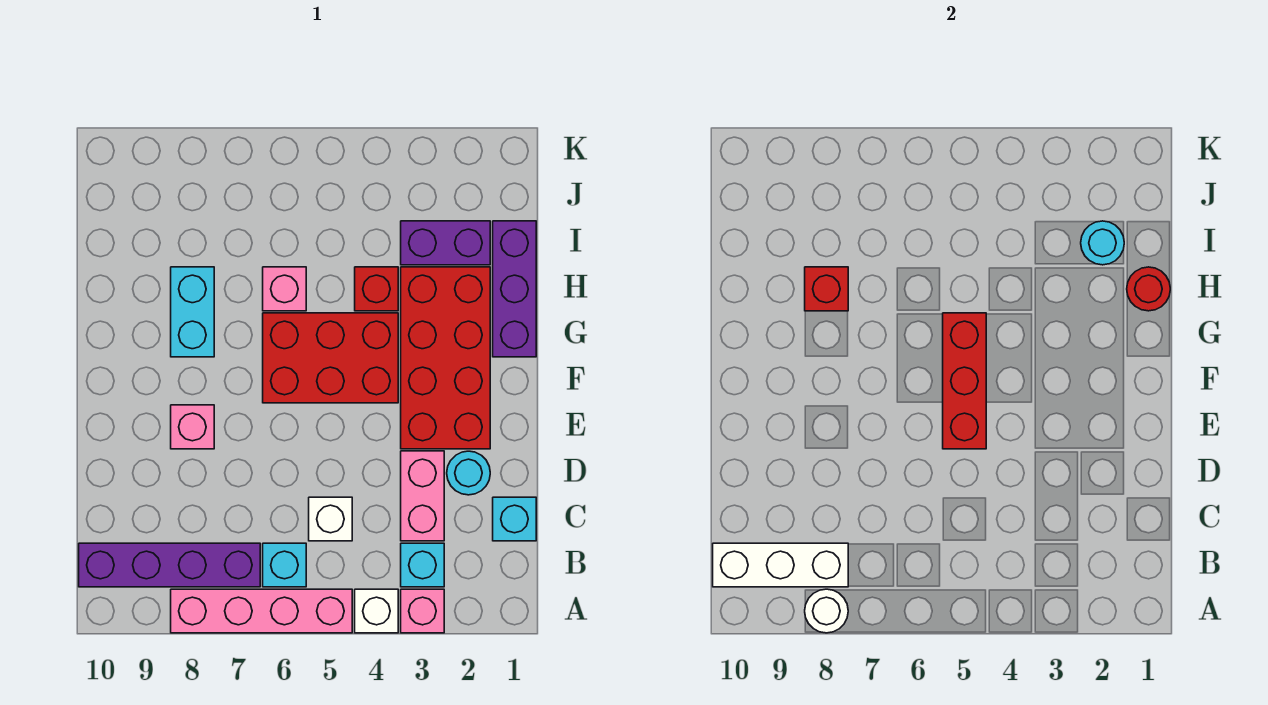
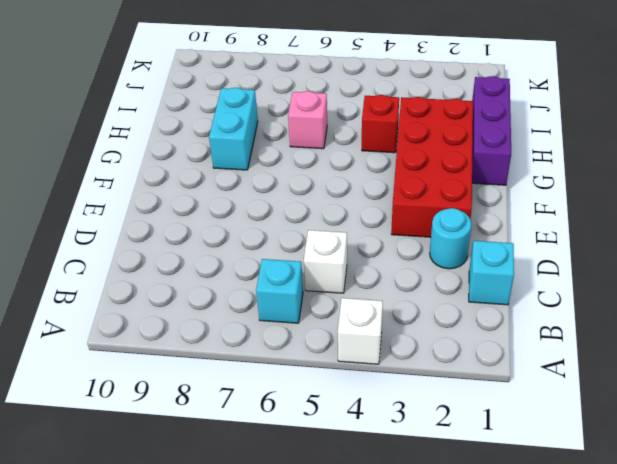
none -> pink 1x1 brick [401,589,444,633]
none -> pink 1x4 brick [171,589,352,633]
none -> cyan 1x1 brick [401,543,444,587]

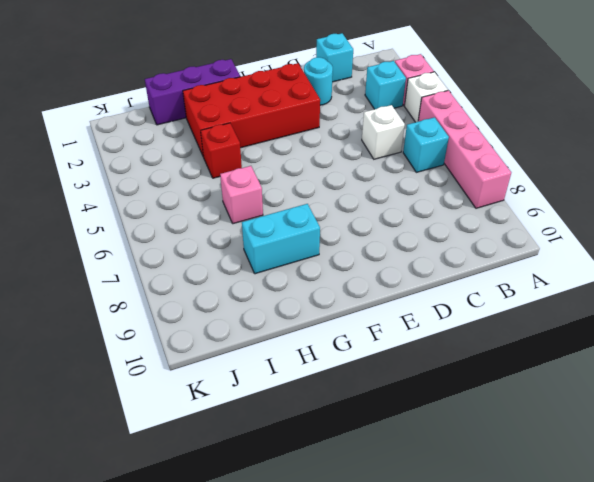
none -> purple 1x4 brick [79,543,260,587]
none -> pink 1x2 brick [401,451,444,541]
none -> pink 1x1 brick [171,405,214,449]

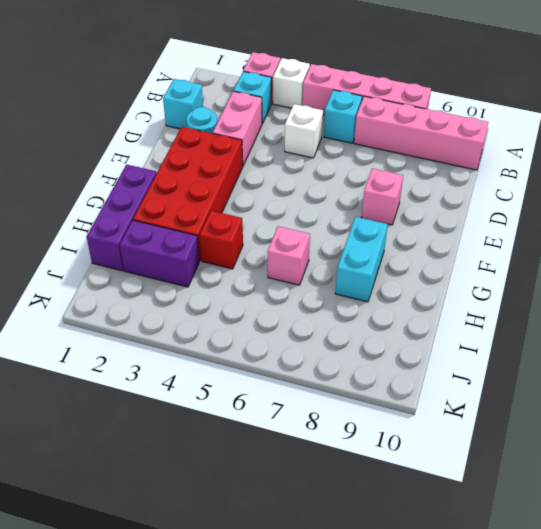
pink 1x4 brick [354,96,488,170] -> purple 1x4 brick [79,543,260,587]
none -> red 2x3 brick [263,313,398,403]
none -> white 1x1 round brick [805,589,848,633]
none -> white 1x3 brick [713,543,848,587]

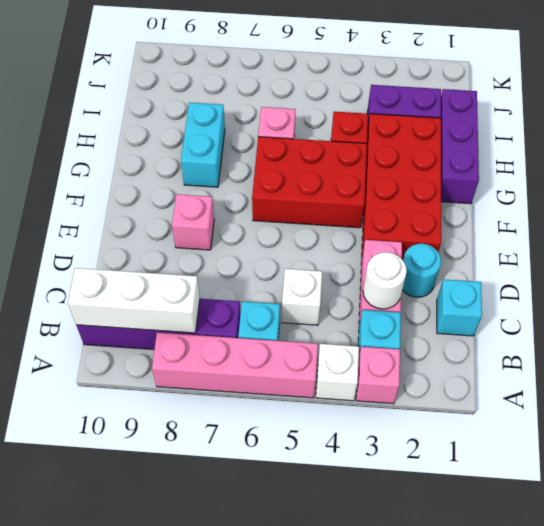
white 1x1 round brick [363,252,407,309] -> white 1x1 round brick moved to [805,589,848,633]
none -> red 1x3 brick [943,313,986,449]
none -> red 1x1 round brick [1127,267,1170,311]
none -> red 1x1 brick [805,267,848,311]

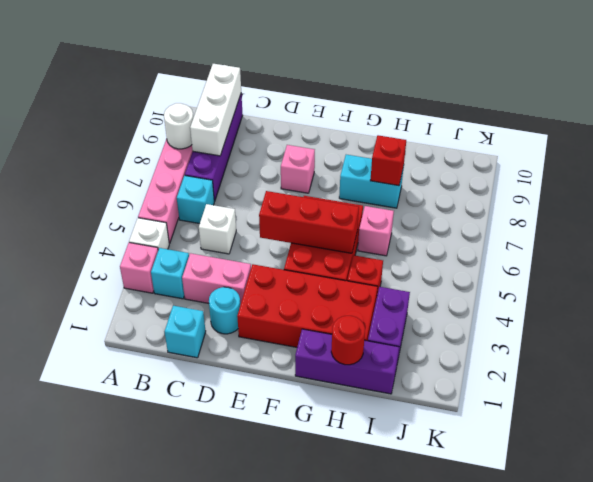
none -> cyan 1x1 round brick [1081,221,1124,265]

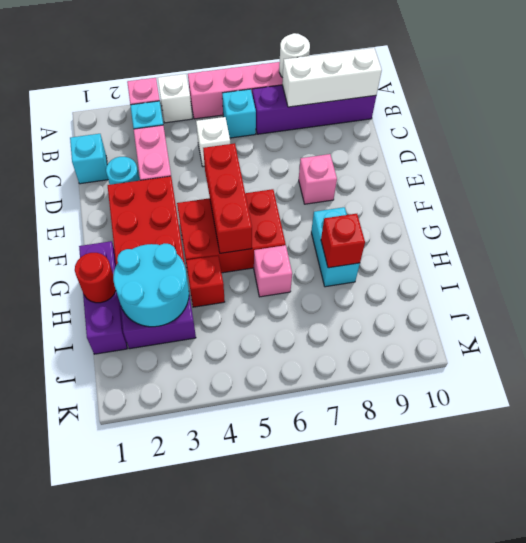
cyan 2x2 round brick [113,244,189,327] -> cyan 1x1 round brick [1081,221,1124,265]

